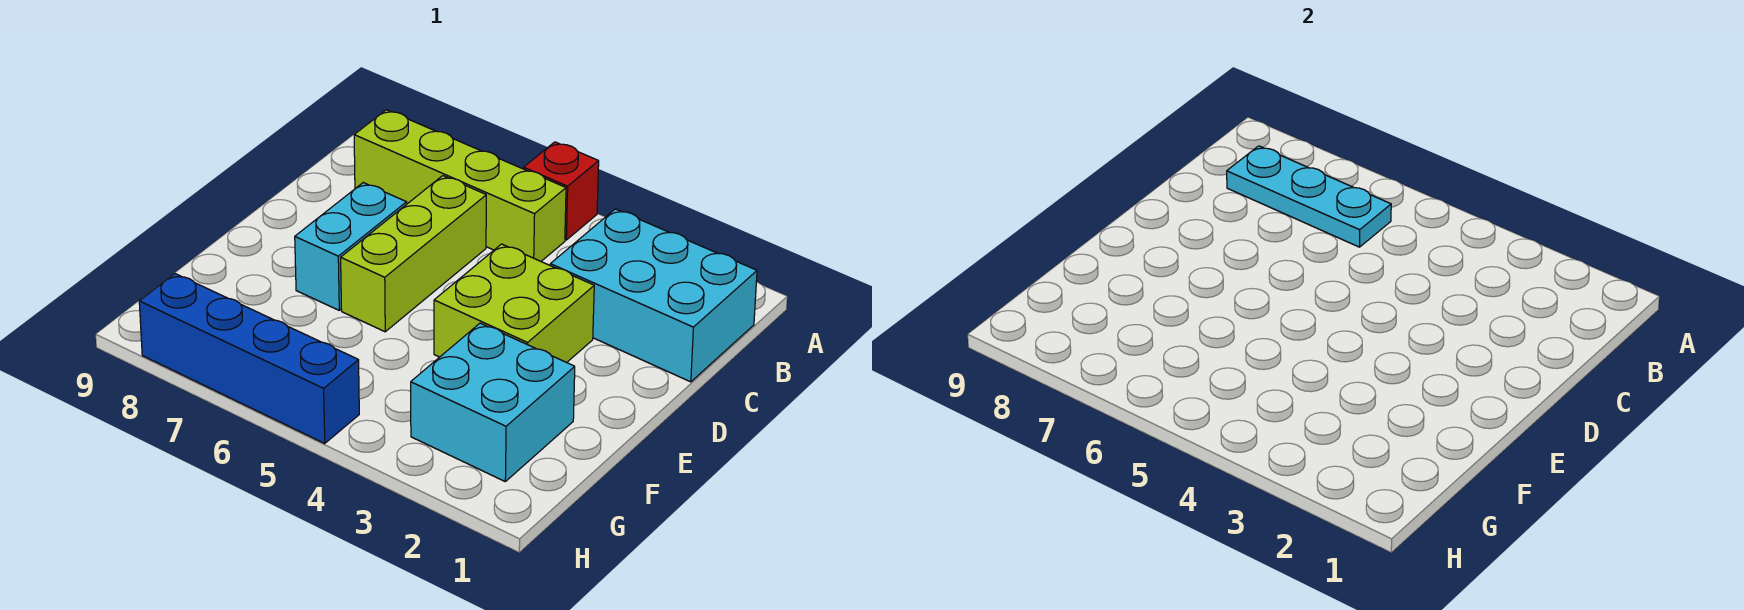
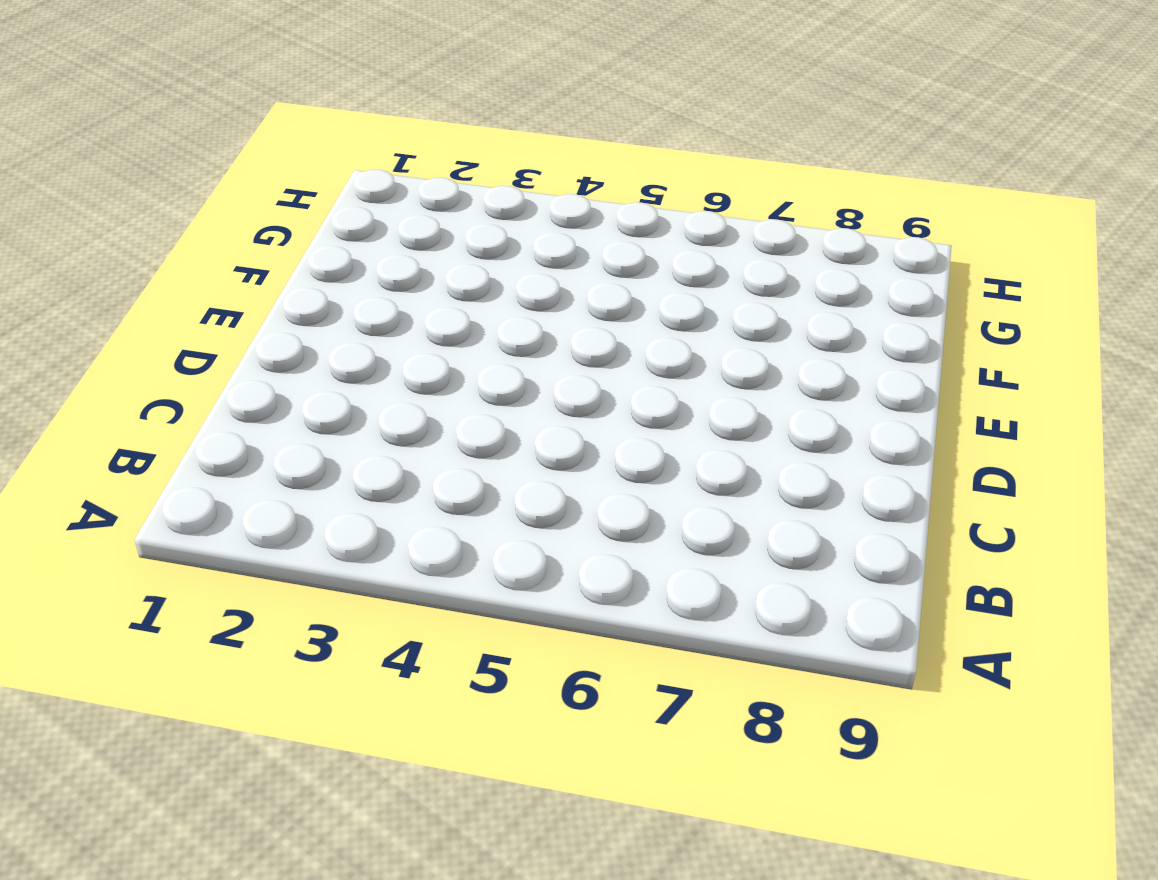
none -> red 1x1 brick [524,142,599,240]
none -> cyan 2x3 brick [550,209,757,382]

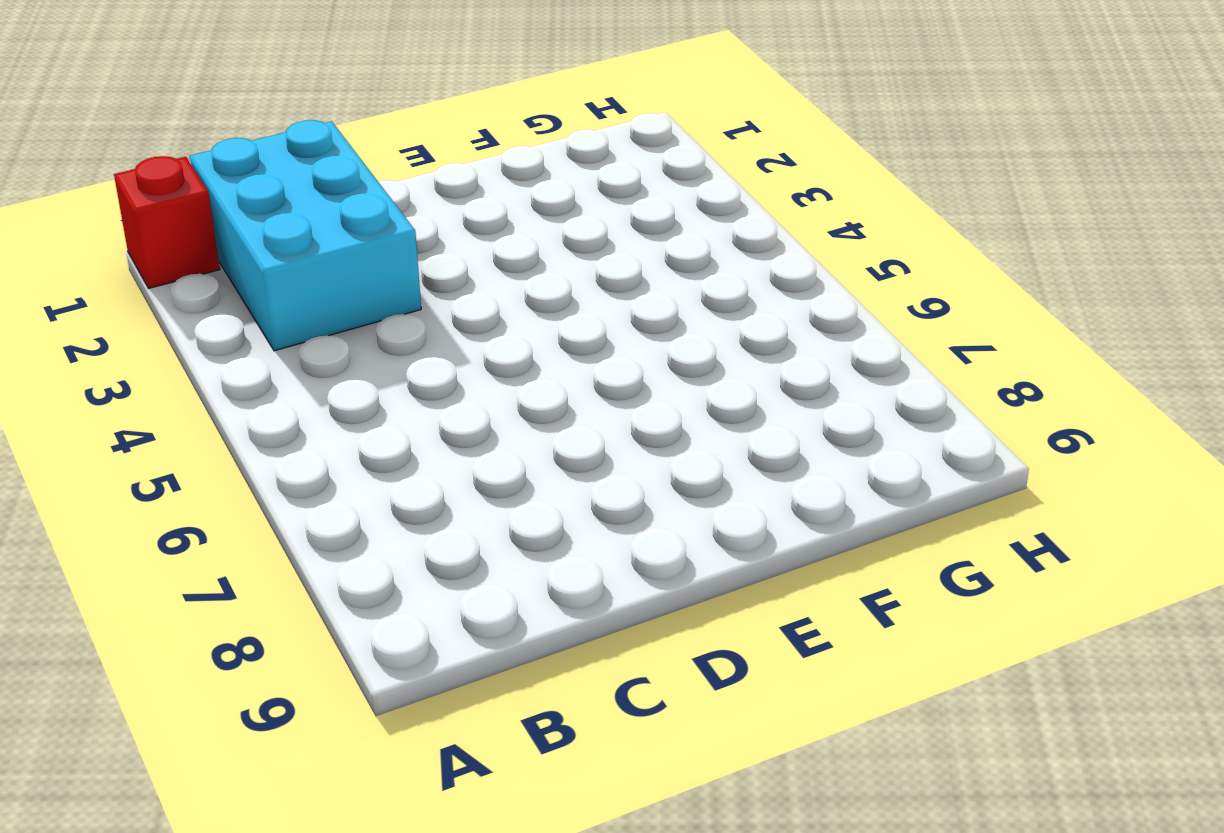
red 1x1 brick [114,156,220,288] -> red 1x1 brick moved to [524,142,599,240]
none -> lime 1x4 brick [354,110,566,261]
none -> lime 1x3 brick [341,176,486,332]

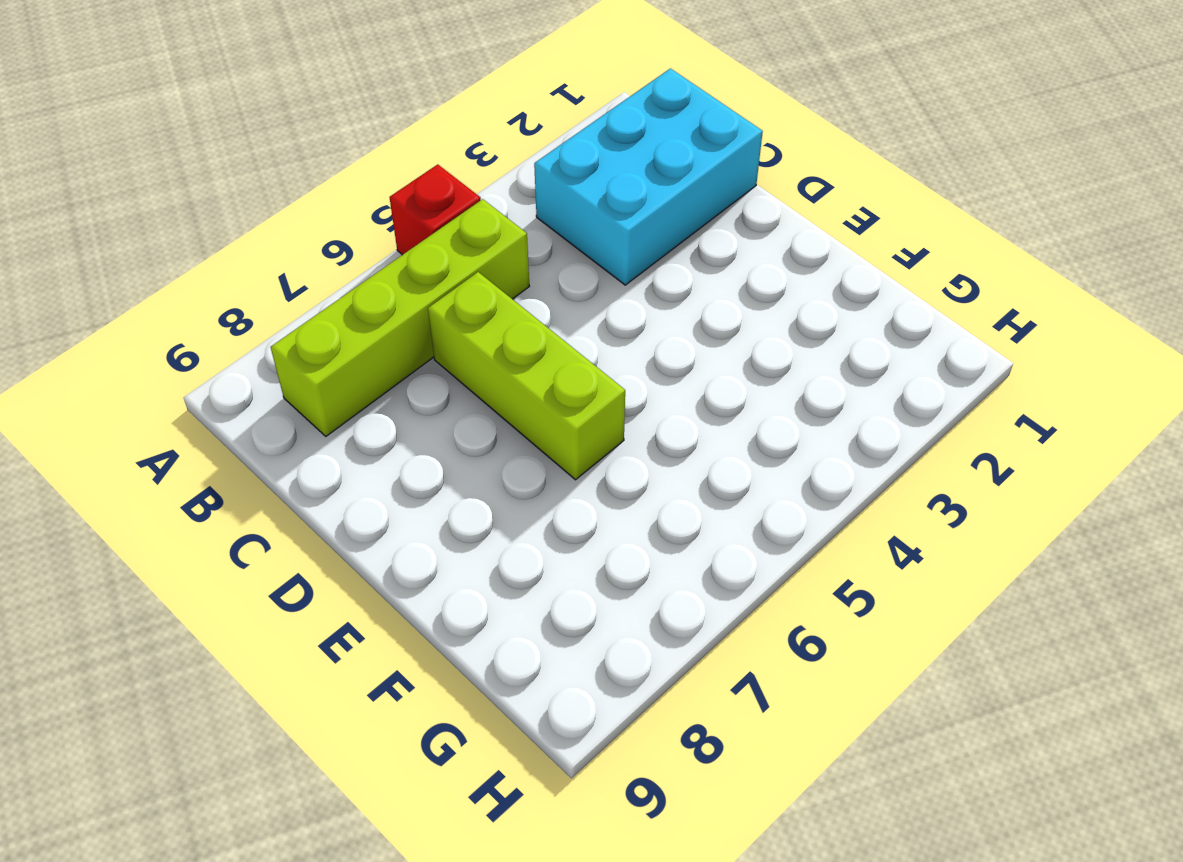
none -> lime 2x2 brick [434,244,594,363]
none -> cyan 1x2 brick [295,183,407,310]

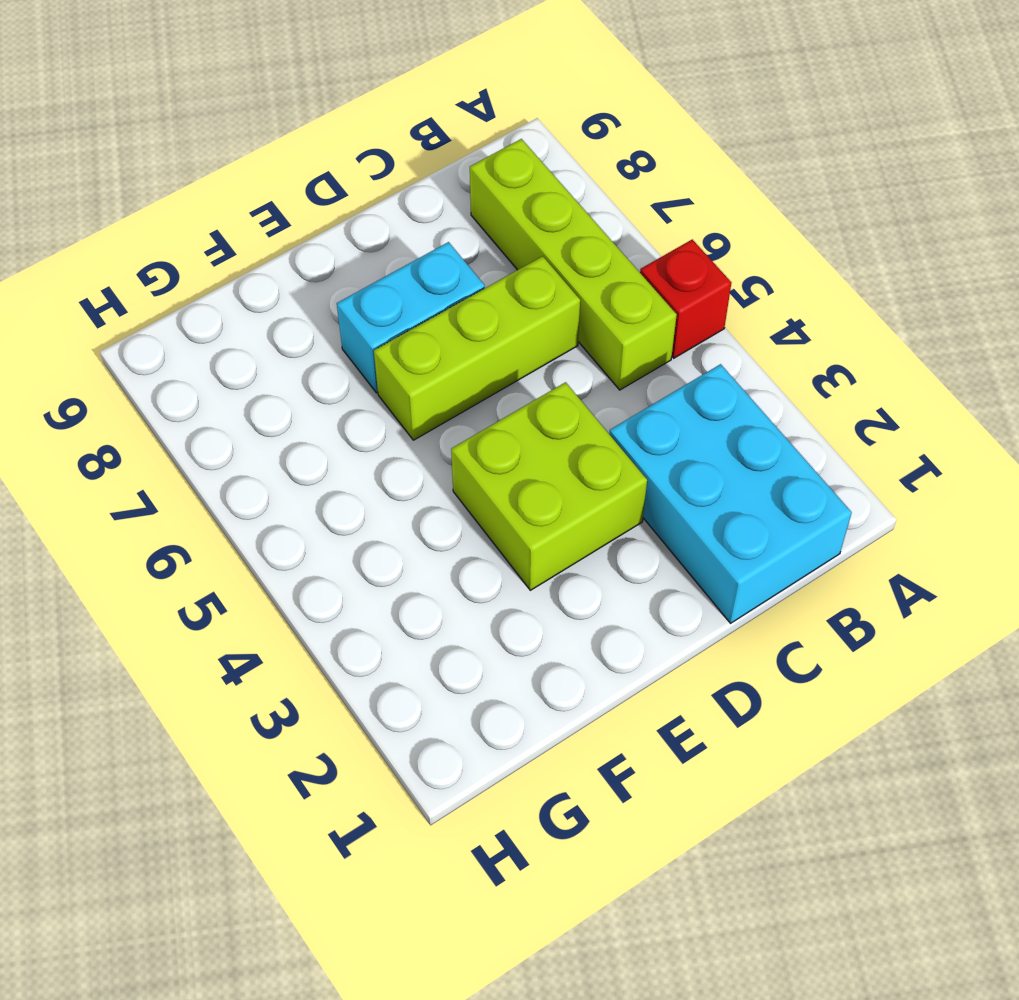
none -> cyan 2x2 brick [411,323,575,481]
none -> blue 1x4 brick [139,274,359,443]

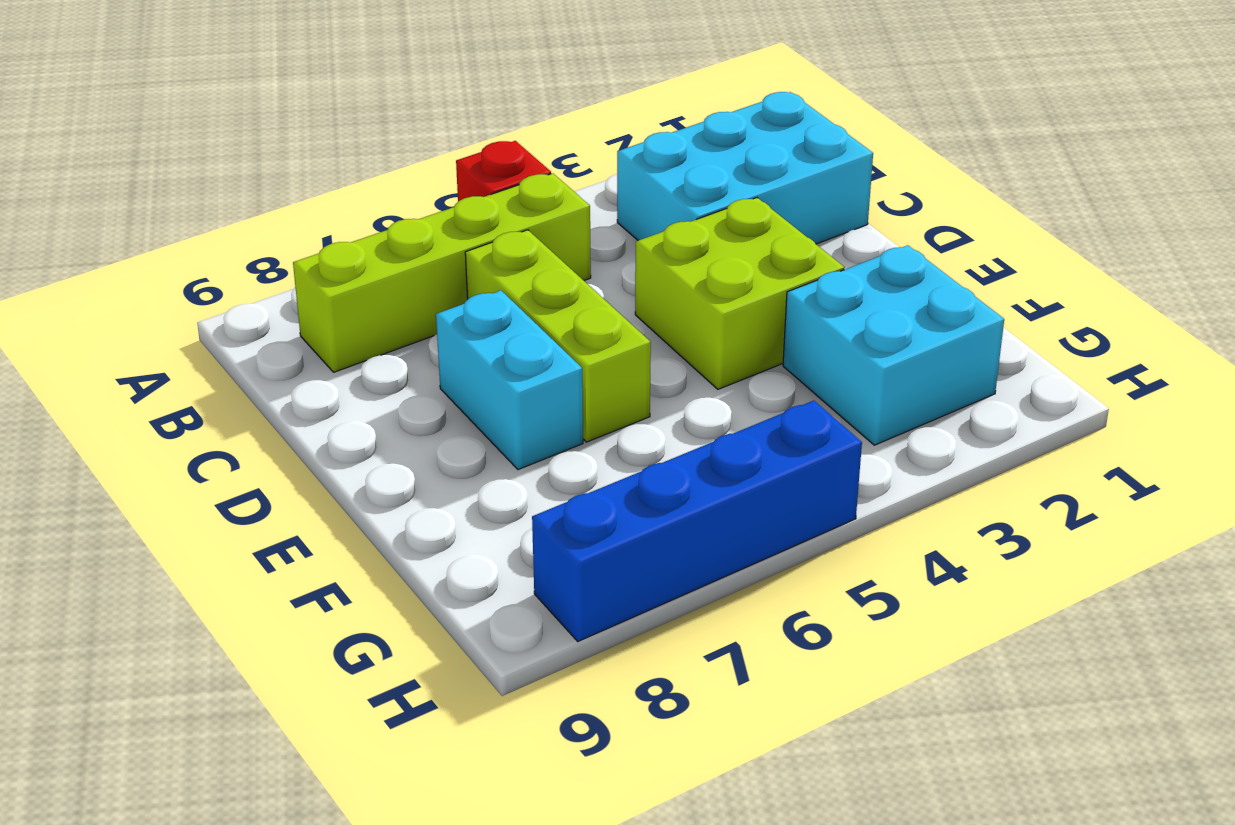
none -> cyan 1x3 plate [1227,146,1391,247]

